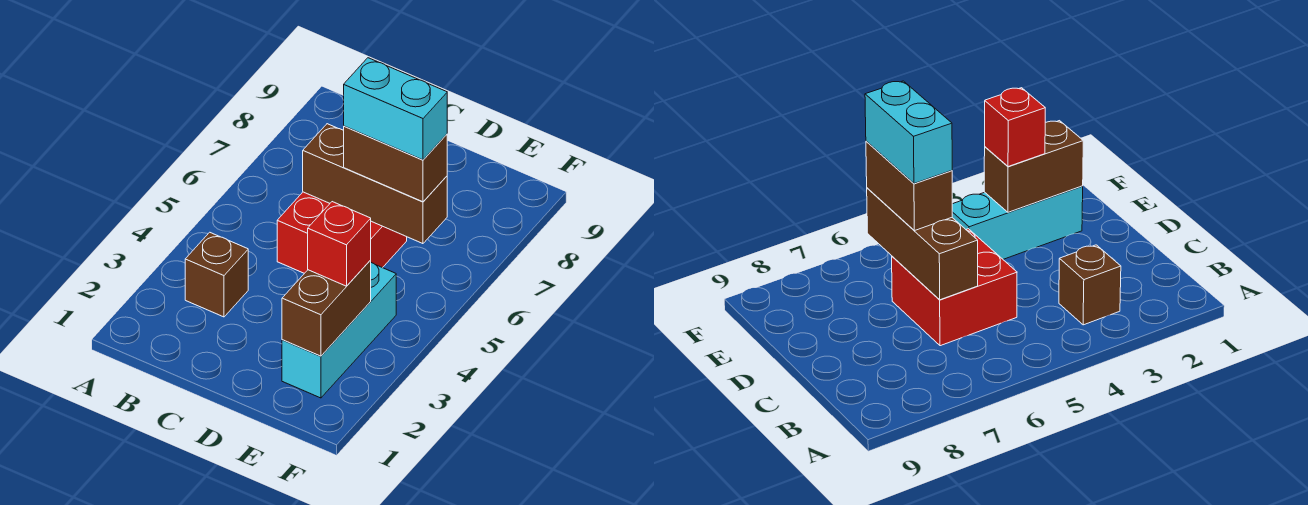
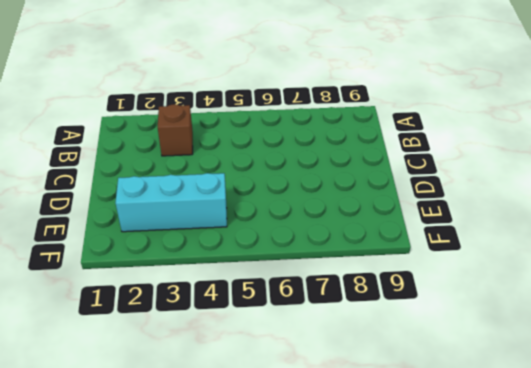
none -> red 2x2 brick [277,192,407,273]
none -> brown 1x3 brick [303,124,447,244]

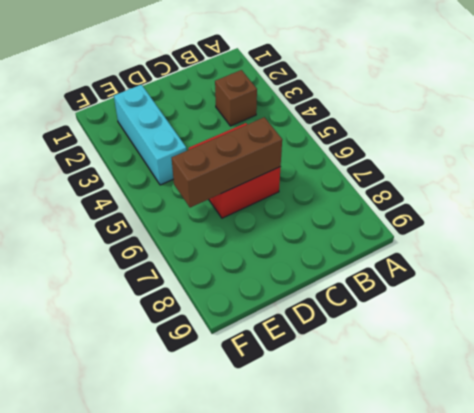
none -> brown 1x2 brick [282,260,371,356]
none -> brown 1x2 brick [344,126,447,202]

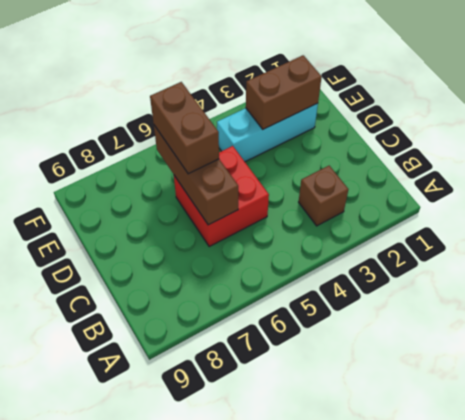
none -> red 1x1 brick [308,202,371,286]
none -> cyan 1x2 brick [344,58,447,160]

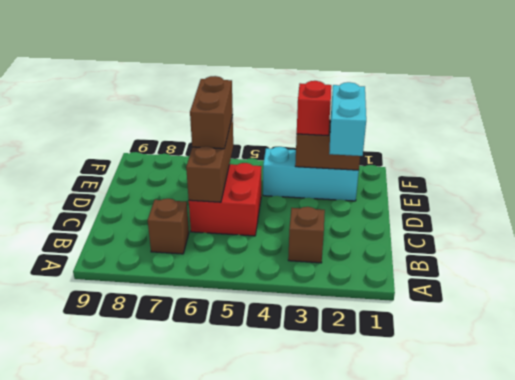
brown 1x1 brick [148,199,189,254] -> none
cyan 1x2 brick [329,82,366,156] -> cyan 1x2 brick moved to [344,58,447,160]

